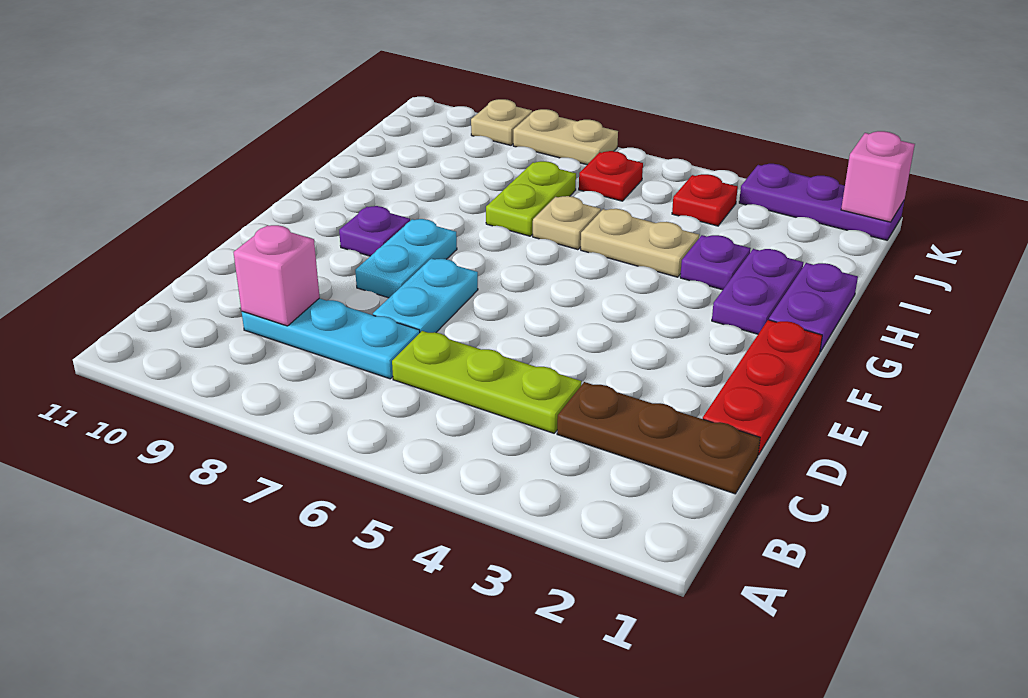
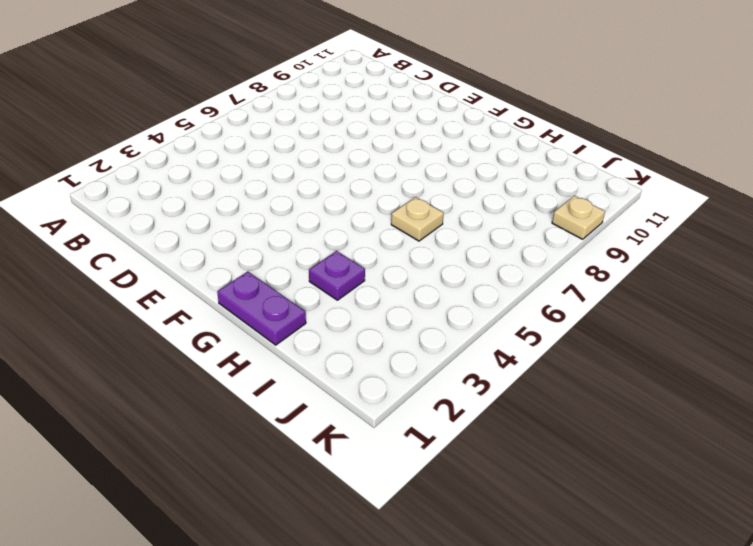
none -> brown 1x3 plate [557,382,760,494]
none -> lime 1x3 plate [392,331,581,433]
none -> cyan 1x3 plate [242,298,420,379]

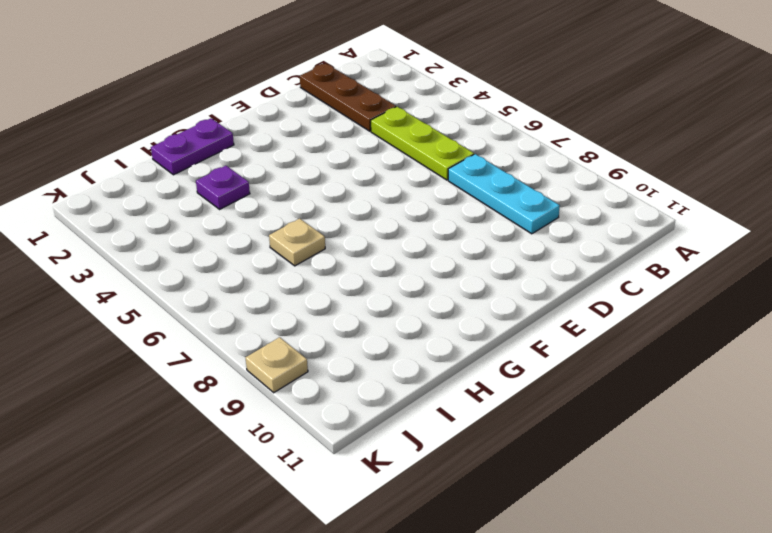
none -> red 1x3 plate [703,320,822,455]
none -> cyan 1x2 plate [373,258,478,333]
none -> cyan 1x2 plate [355,219,457,298]

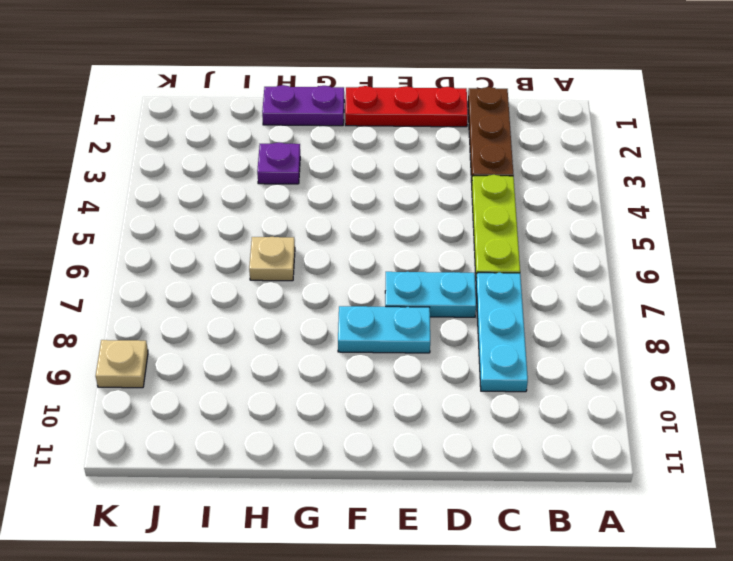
none -> purple 1x1 plate [339,206,410,256]
none -> purple 1x2 plate [712,249,803,334]
none -> tan 1x2 plate [581,209,699,277]

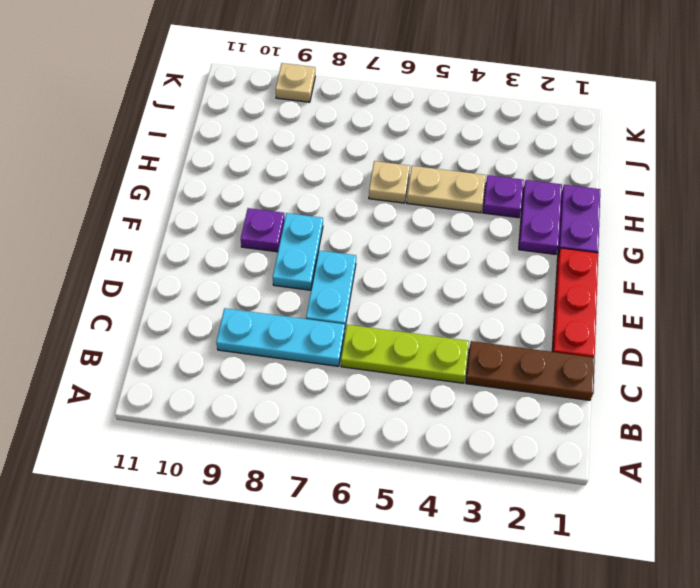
none -> lime 1x2 plate [486,161,576,236]
none -> red 1x1 plate [672,174,738,226]
none -> red 1x1 plate [579,151,643,201]

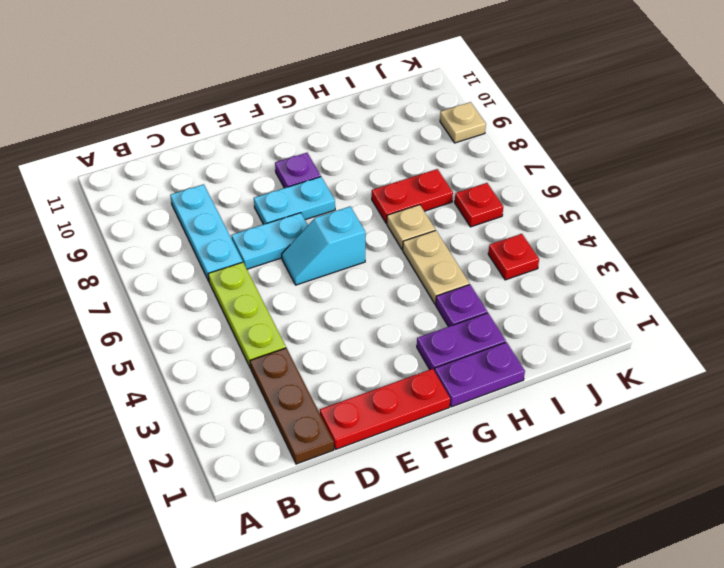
cyan 1x2 slope [282,207,365,285] -> none
red 1x2 plate [372,169,453,224] -> lime 1x2 plate [486,161,576,236]
none -> purple 1x3 plate [739,164,904,240]
none -> tan 1x2 plate [513,109,618,165]
none -> pink 1x1 brick [233,225,320,326]

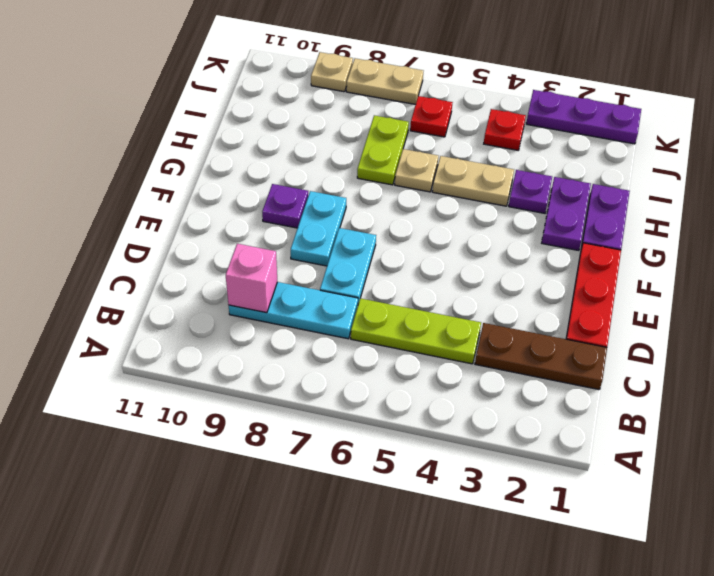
none -> pink 1x1 brick [841,131,915,222]

